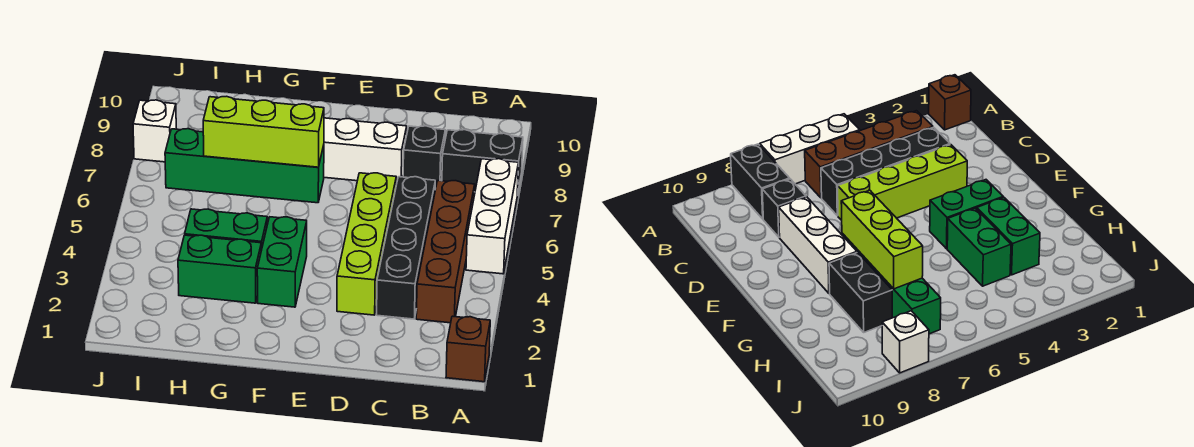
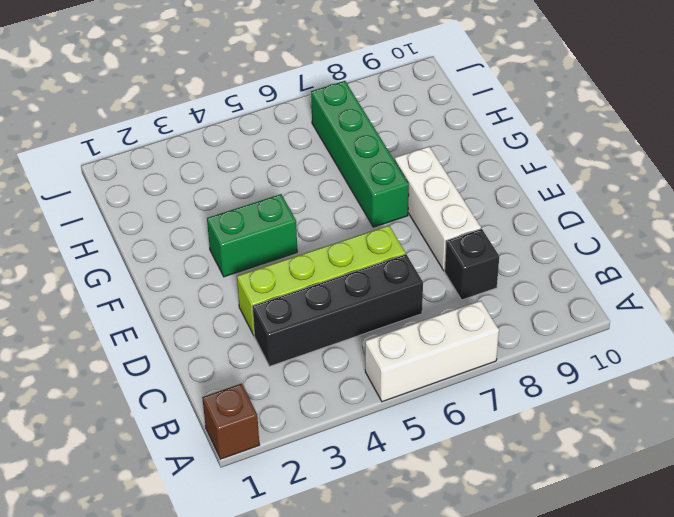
none -> black 1x2 brick [442,130,523,195]
none -> brown 1x4 brick [416,181,475,323]
none -> green 1x2 brick [178,235,261,303]

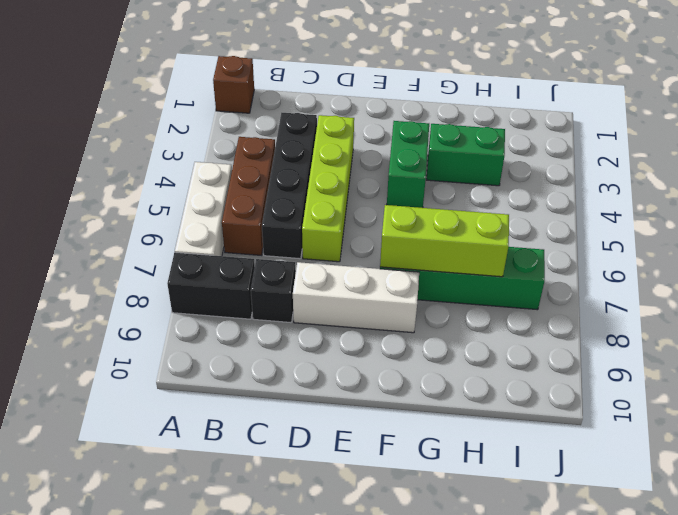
brown 1x3 brick [222,137,275,255] -> brown 1x4 brick [416,181,475,323]
none -> green 1x2 brick [185,209,267,250]
none -> black 1x2 brick [829,252,892,332]
none -> white 1x1 brick [133,100,176,162]

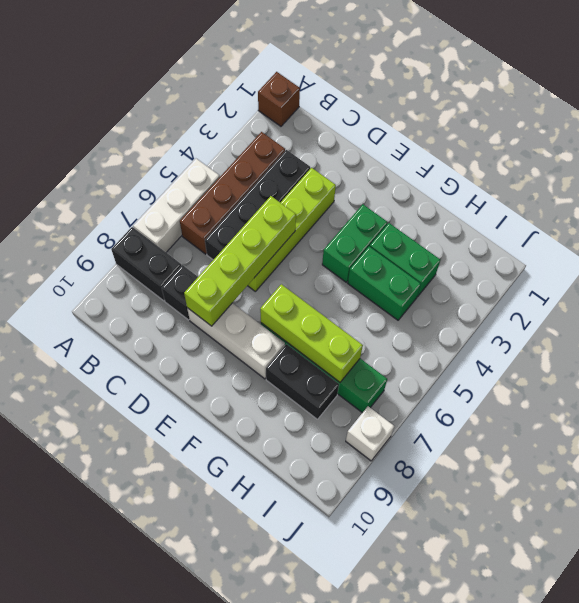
lime 1x4 brick [184,196,296,326] -> none

